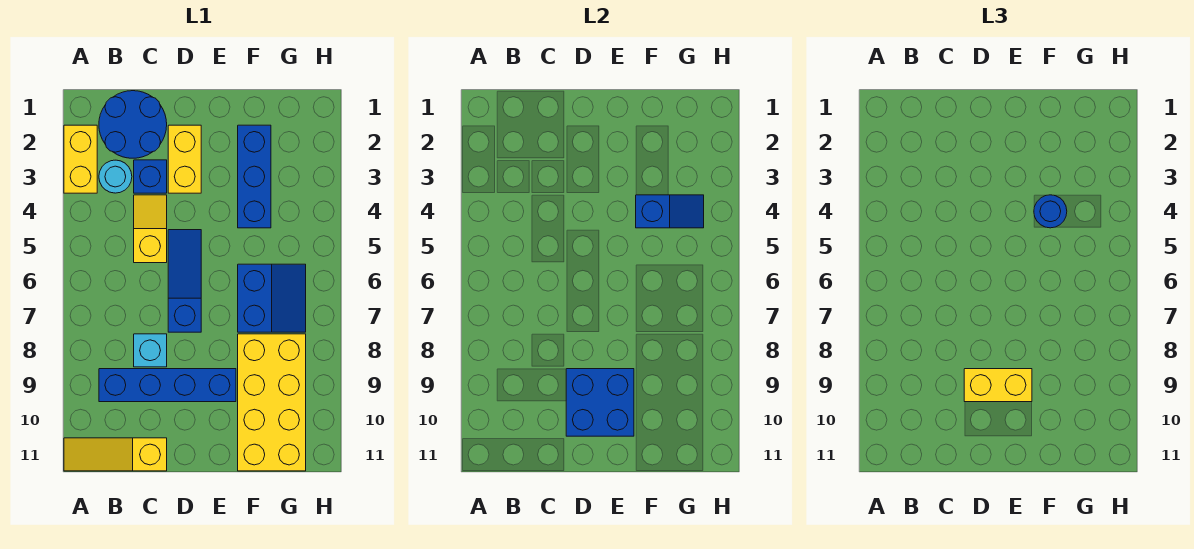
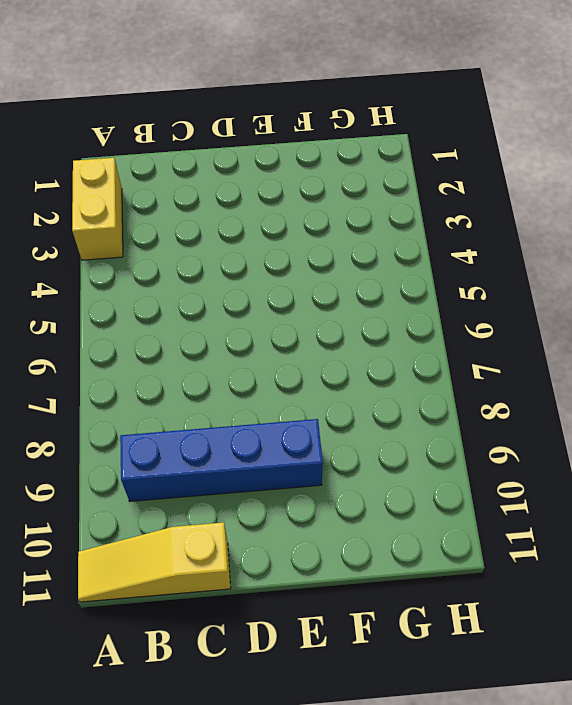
none -> blue 2x2 round brick [99,91,167,158]
none -> cyan 1x1 round brick [99,160,132,193]
none -> blue 1x1 brick [134,160,167,193]

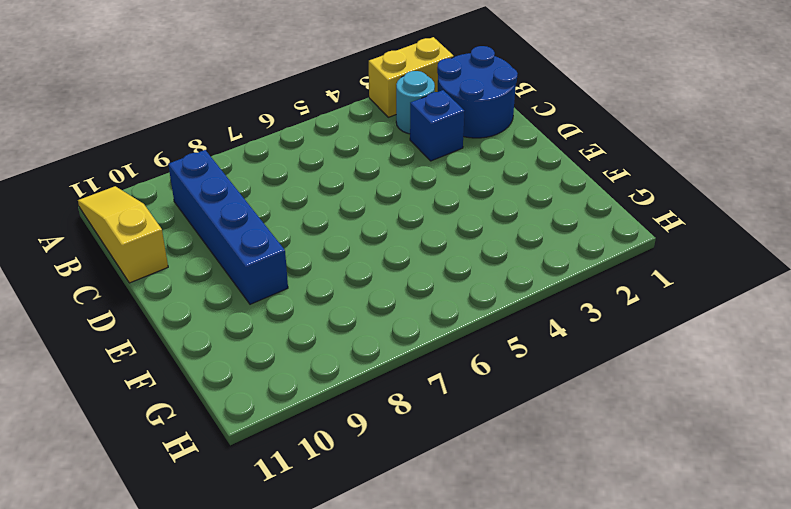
none -> yellow 1x2 slope [134,195,167,263]
none -> cyan 1x1 brick [134,334,167,367]
none -> yellow 1x2 brick [168,125,201,193]

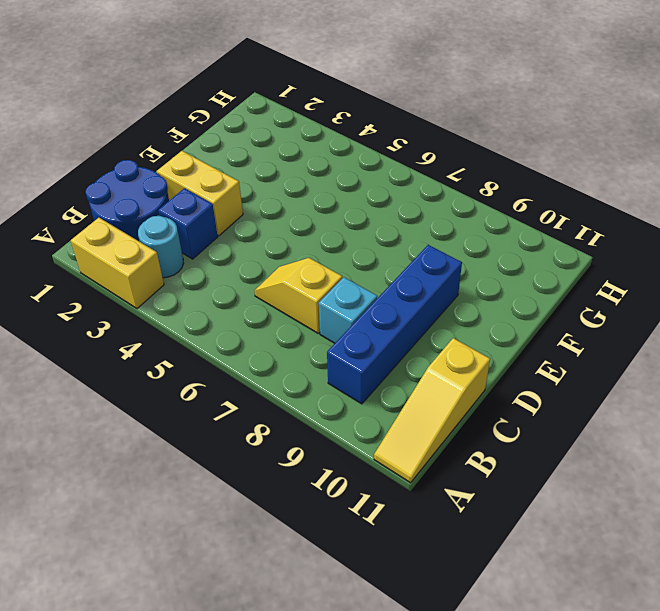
yellow 1x2 slope [254,258,342,333] -> yellow 1x2 slope moved to [134,195,167,263]
none -> blue 1x3 slope [168,230,201,332]
none -> blue 1x3 brick [238,125,271,228]
none -> blue 2x2 slope [238,264,306,332]

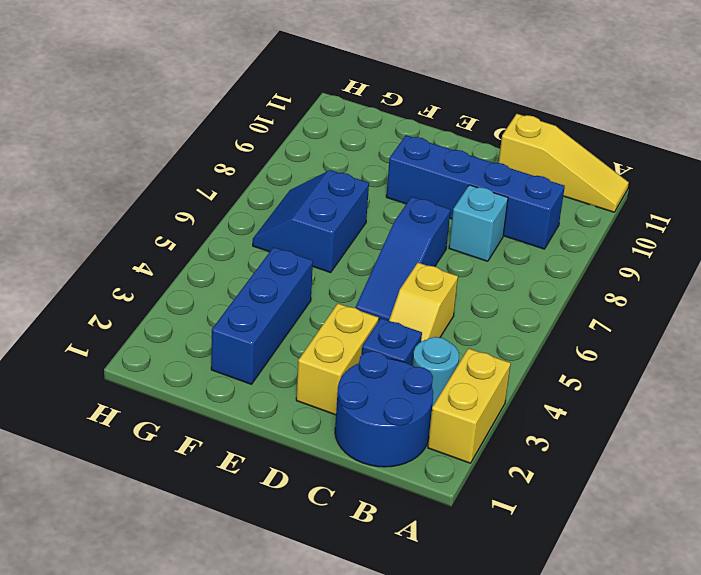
none -> yellow 2x4 brick [238,334,306,471]
none -> blue 2x2 brick [566,369,634,436]
none -> blue 1x2 slope [636,195,704,228]

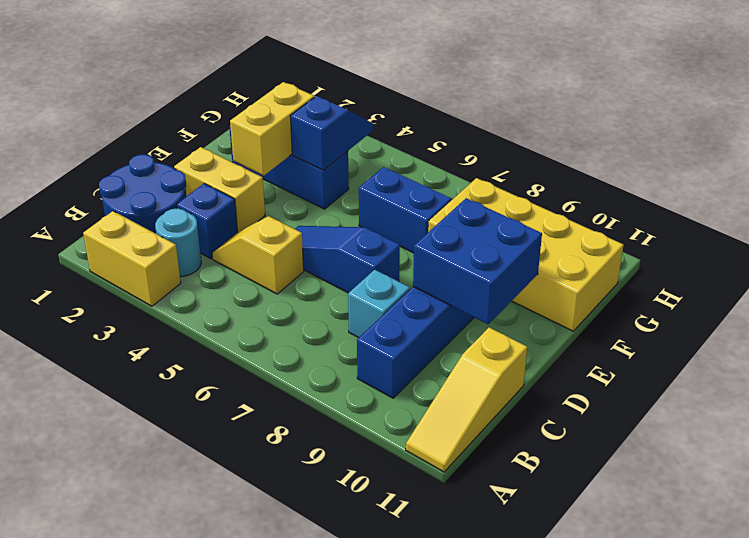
yellow 1x2 brick [230,82,314,176] -> yellow 1x2 brick moved to [964,369,1032,402]
none -> blue 1x1 round brick [1034,195,1067,228]

